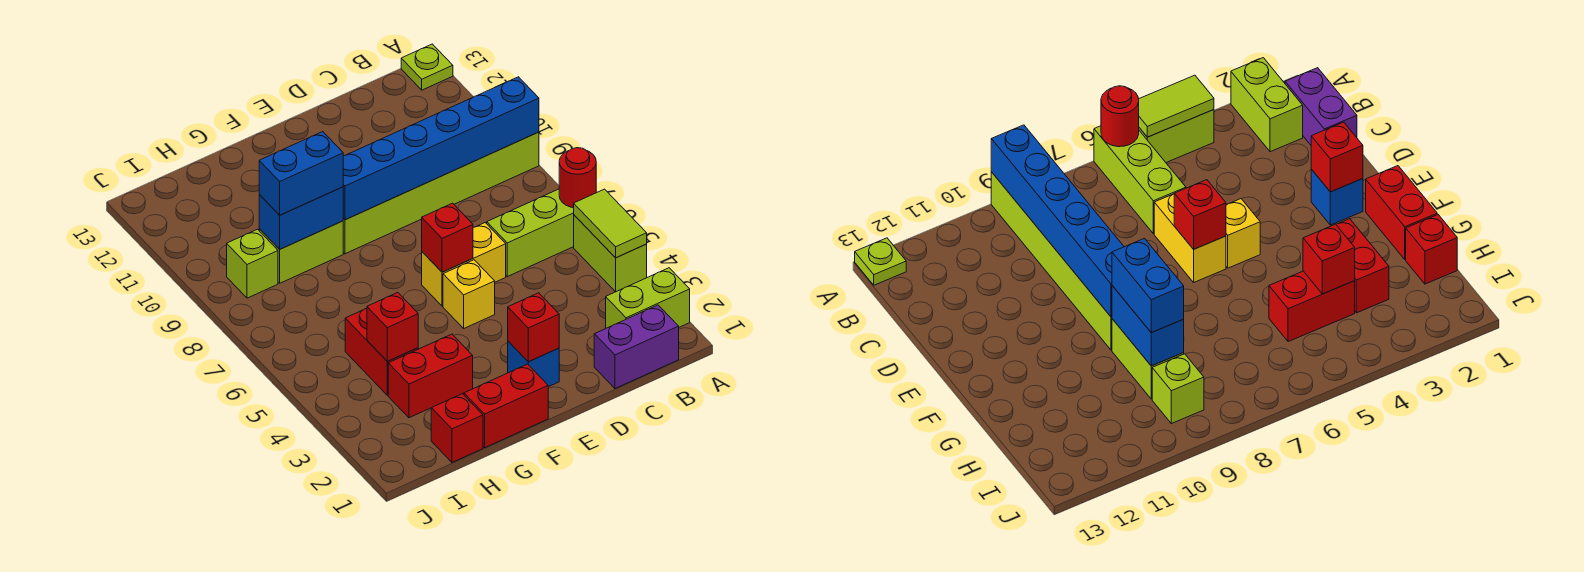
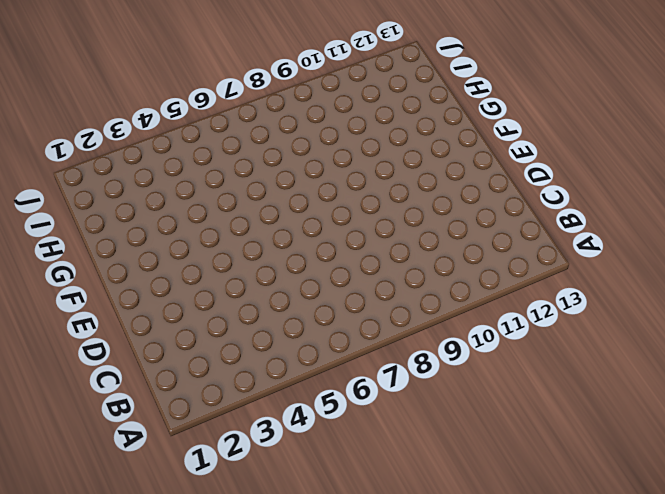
none -> lime 1x2 brick [606,268,690,328]
none -> lime 1x2 brick [574,215,647,292]
none -> lime 1x3 brick [487,189,597,277]

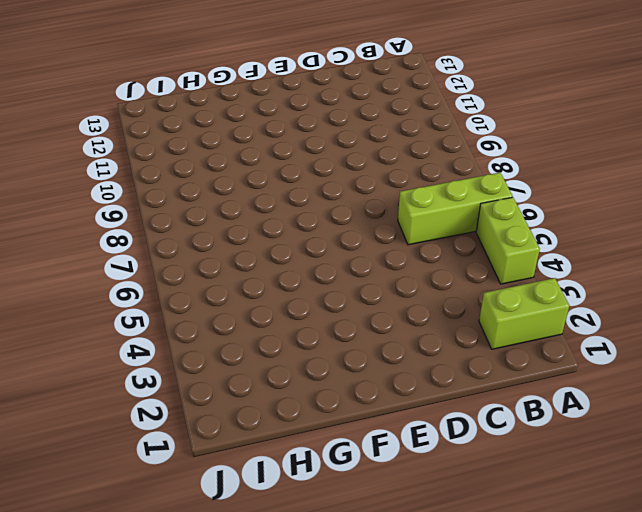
none -> lime 1x6 brick [343,132,539,254]
none -> lime 1x1 plate [401,44,453,90]
none -> purple 1x2 brick [594,305,679,389]

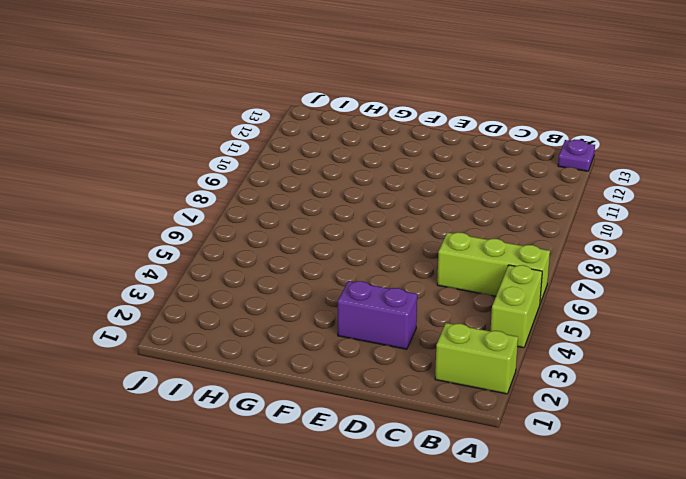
purple 1x1 plate [558,139,595,171] -> lime 1x1 plate [401,44,453,90]
purple 1x2 brick [338,281,417,349] -> purple 1x2 brick moved to [594,305,679,389]
none -> lime 1x6 brick [343,132,539,254]
none -> yellow 1x2 brick [422,223,506,306]
none -> blue 1x1 brick [508,341,559,387]

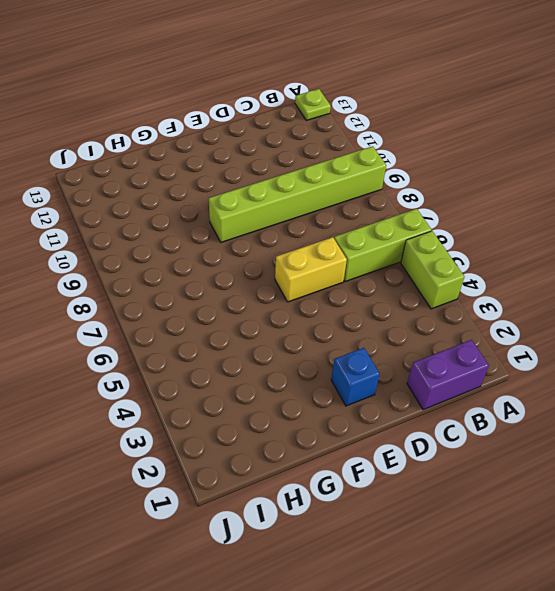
none -> lime 1x2 brick [606,268,690,328]
none -> yellow 1x1 brick [443,260,495,328]
none -> red 1x2 brick [464,364,548,448]

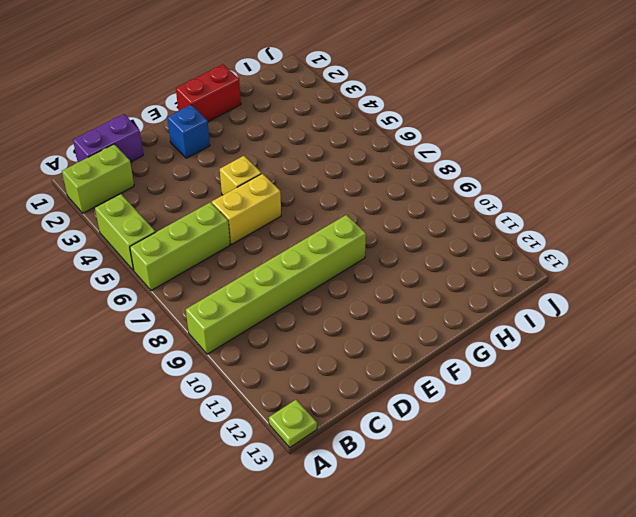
none -> red 1x2 brick [388,334,473,418]
none -> lime 1x2 brick [259,221,343,283]
none -> red 1x1 brick [431,394,483,462]

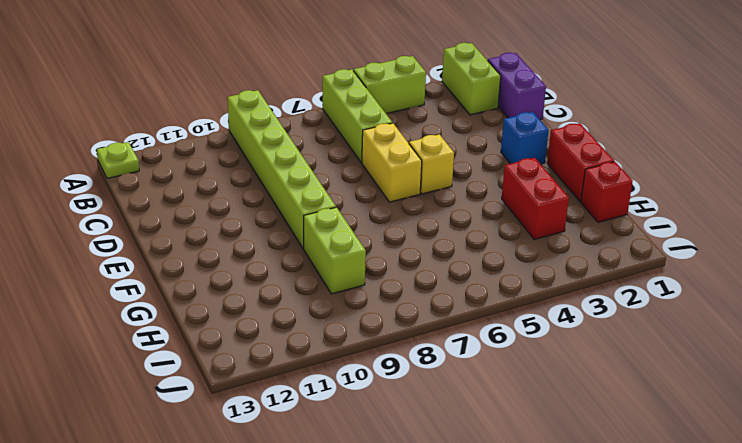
none -> red 1x2 brick [345,308,418,395]
none -> lime 1x1 brick [227,229,278,298]
none -> lime 1x2 tile [574,189,647,258]

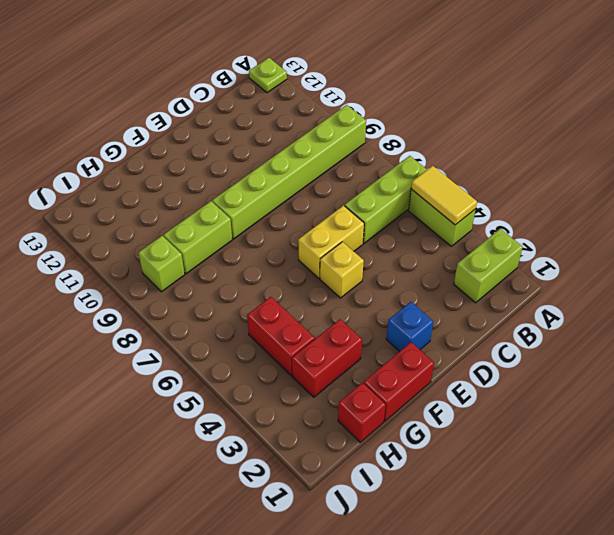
yellow 1x2 tile [411,166,477,225] -> lime 1x2 tile [574,189,647,258]
none -> purple 1x2 brick [594,305,679,389]
none -> red 1x1 round brick [559,148,596,208]
none -> blue 1x6 brick [343,77,539,220]

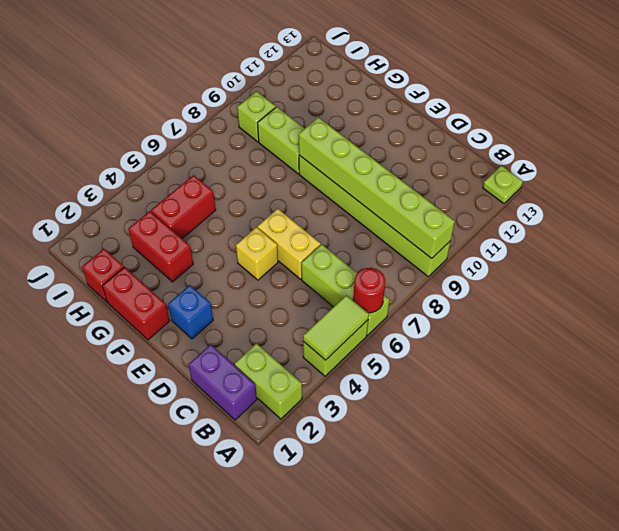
lime 1x6 brick [299,117,455,258] -> blue 1x6 brick [343,77,539,220]
none -> red 1x1 brick [508,293,559,362]
none -> red 1x1 brick [422,203,473,272]
none -> blue 1x2 brick [259,187,343,249]

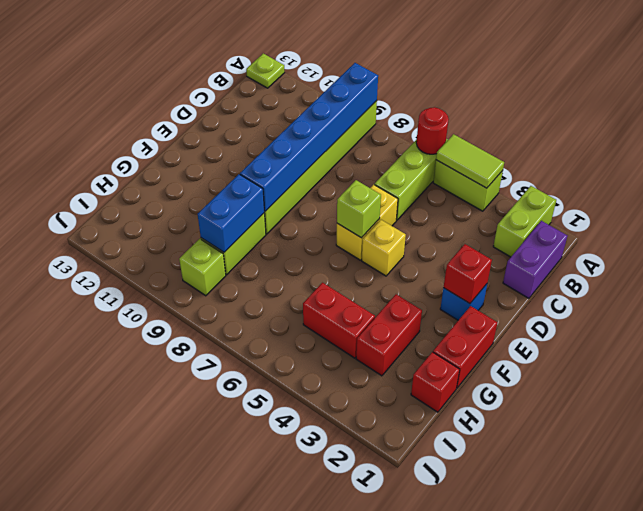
lime 1x1 brick [337,180,381,238] -> red 1x1 brick [422,203,473,272]
none -> red 1x1 brick [367,293,418,361]
none -> blue 1x2 brick [259,132,343,215]

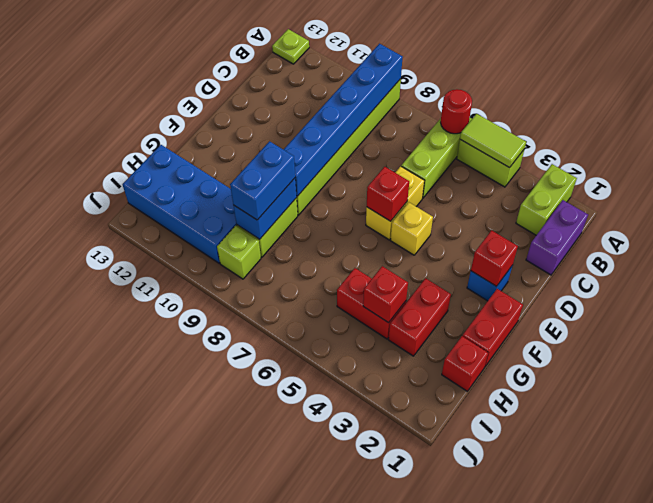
blue 2x4 brick [123,145,237,263] -> none

